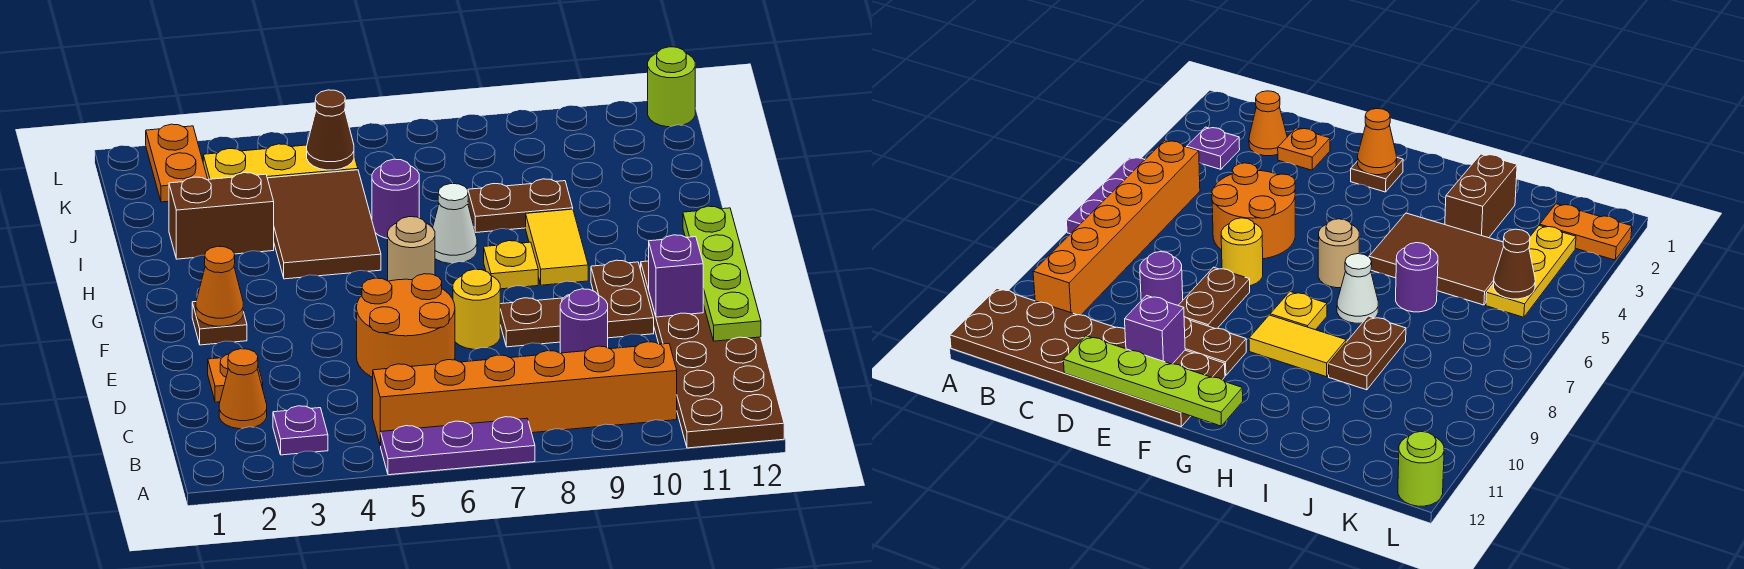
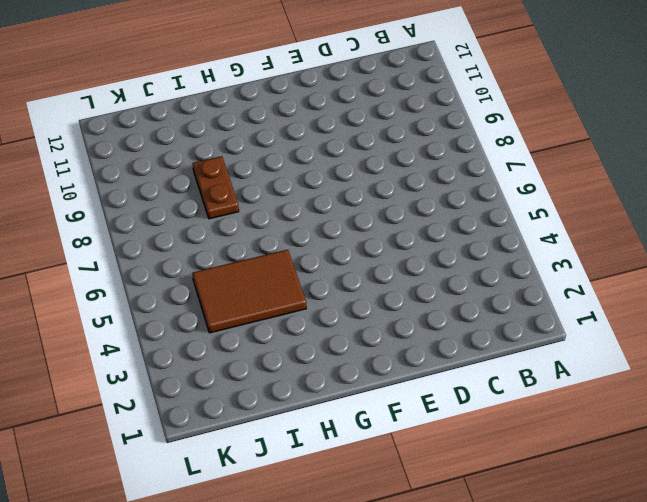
none -> purple 1x3 plate [381,417,535,475]
none -> brown 2x6 plate [641,261,784,448]
none -> purple 1x1 plate [273,406,328,455]

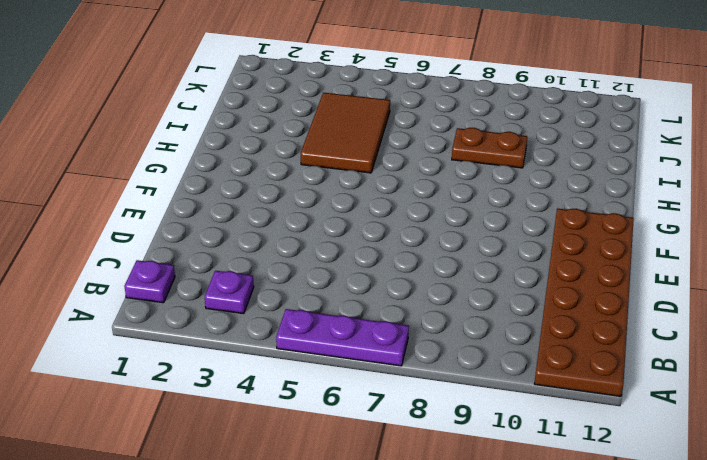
purple 1x1 plate [124,260,175,303] -> none
none -> orange 1x6 brick [373,342,677,446]
none -> orange 1x1 cone [219,349,267,429]
none -> orange 1x1 plate [208,354,263,402]

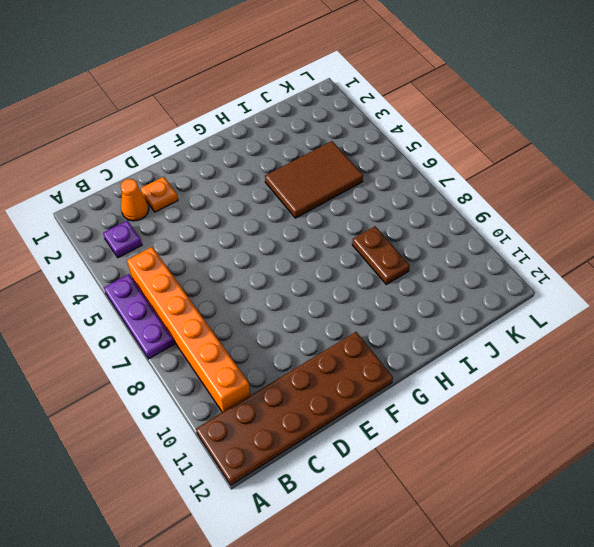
none -> orange 2x2 round brick [357,274,455,377]
none -> purple 1x1 round brick [560,289,608,353]
none -> yellow 1x1 round brick [453,269,500,349]

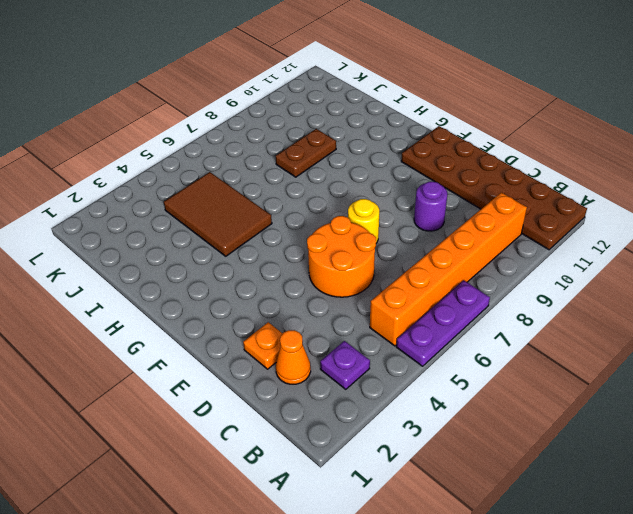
none -> brown 1x2 plate [500,295,570,347]
none -> brown 1x2 plate [591,260,654,338]
none -> brown 1x1 plate [192,302,247,345]

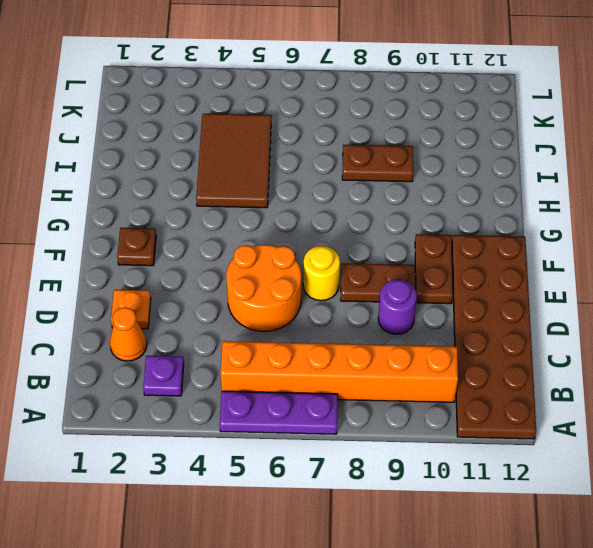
none -> tan 1x1 round brick [388,217,435,281]
none -> yellow 1x1 plate [484,241,538,289]
none -> yellow 1x2 tile [526,209,588,285]

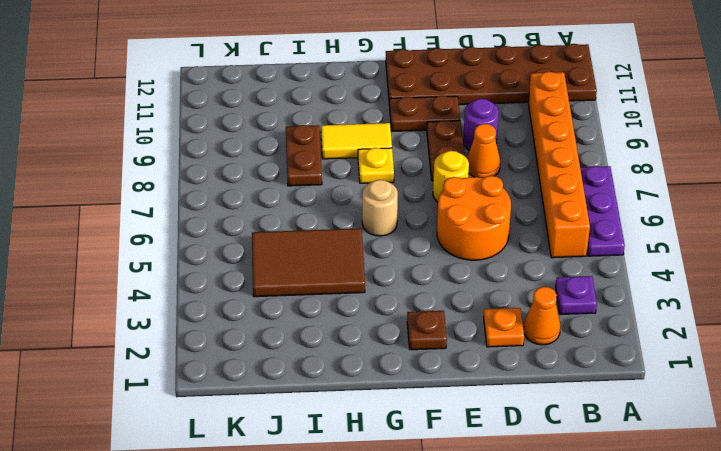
orange 1x1 cone [467,124,500,178] -> orange 1x1 cone moved to [196,246,243,326]
none -> white 1x1 cone [433,184,477,264]
none -> brown 1x2 brick [169,173,274,259]
none -> purple 1x1 round brick [372,159,419,239]

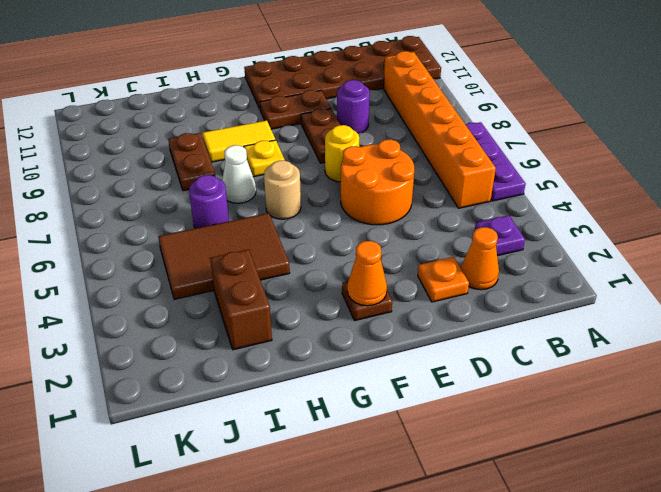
none -> orange 1x2 plate [146,124,208,202]
none -> yellow 1x3 plate [203,144,358,179]
none -> lime 1x1 round brick [648,47,695,127]

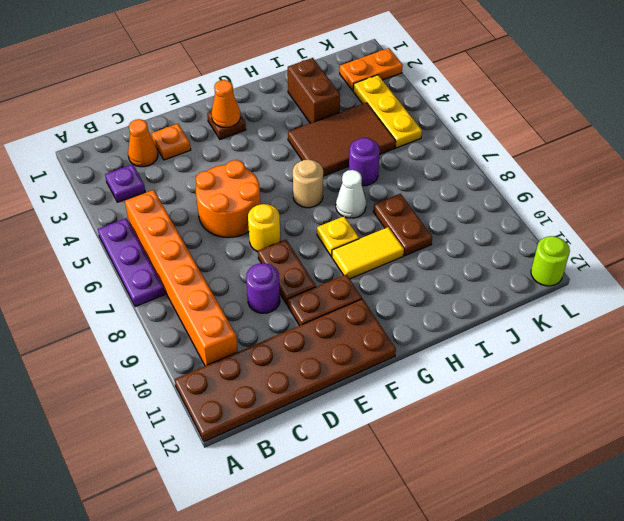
none -> lime 1x4 plate [683,206,761,341]
none -> purple 1x1 brick [649,235,703,317]
none -> brown 1x1 cone [307,90,354,170]

